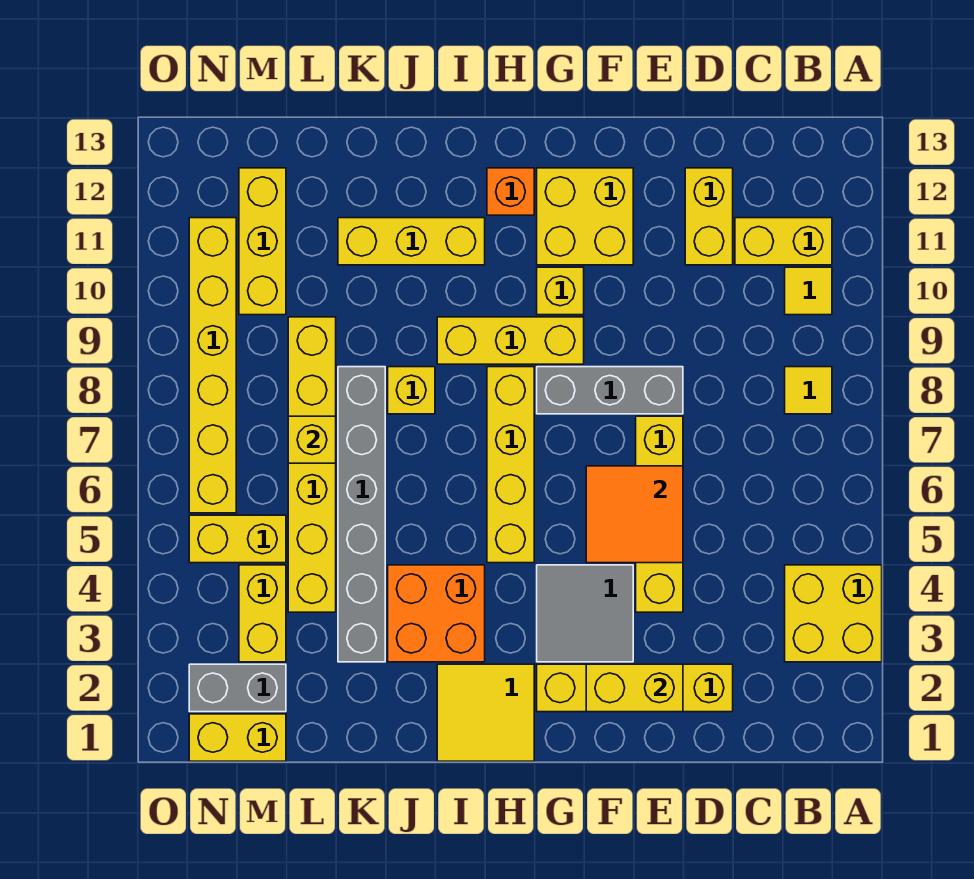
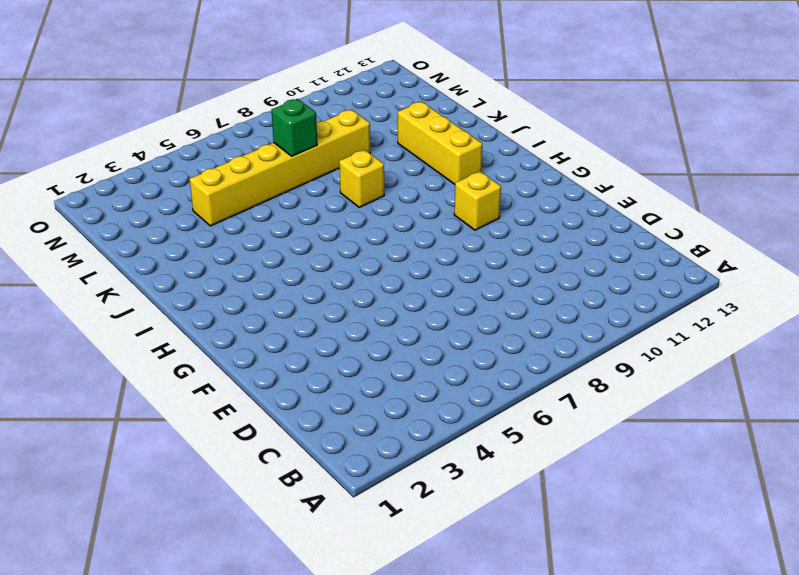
green 1x1 brick [272,99,317,156] -> yellow 1x1 brick [288,416,336,463]
none -> yellow 2x2 brick [785,565,882,662]
none -> yellow 1x1 tile [785,367,832,414]
none -> yellow 1x1 tile [785,267,832,315]

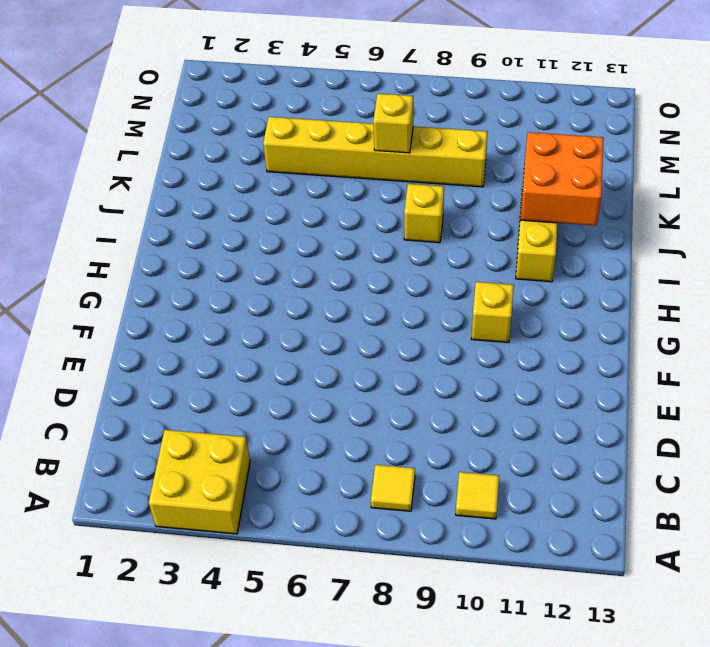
orange 2x2 brick [520,132,604,226] -> orange 2x2 brick moved to [388,565,485,662]
none -> yellow 1x2 brick [735,218,832,265]
none -> yellow 1x4 brick [537,664,733,712]
none -> yellow 1x2 brick [685,168,733,265]

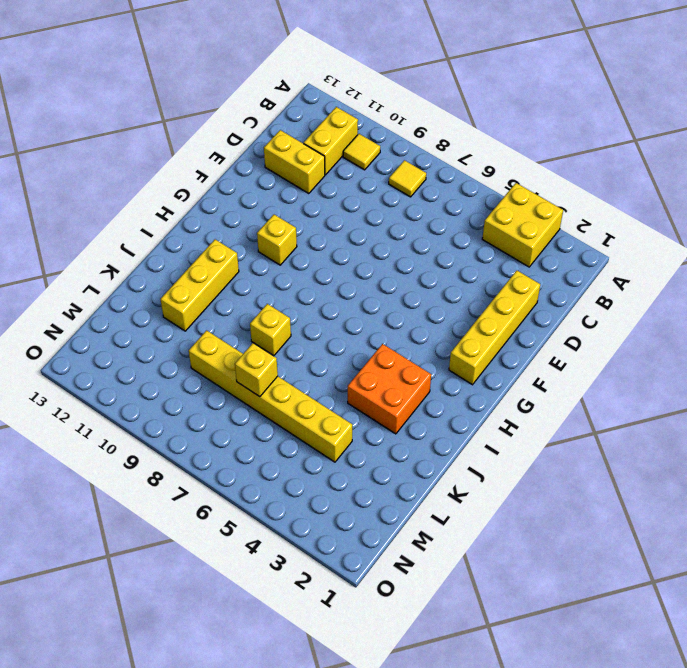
none -> yellow 1x4 brick [636,416,683,612]
none -> grey 1x3 brick [537,367,683,414]
none -> grey 2x2 tile [537,565,633,662]

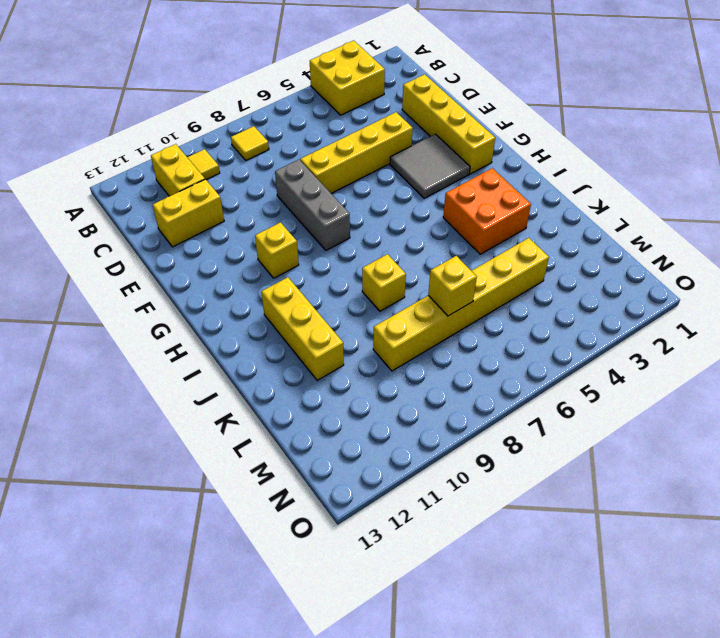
none -> yellow 2x2 brick [537,168,633,265]
none -> yellow 1x3 brick [437,317,584,364]
none -> yellow 2x2 tile [437,664,534,761]

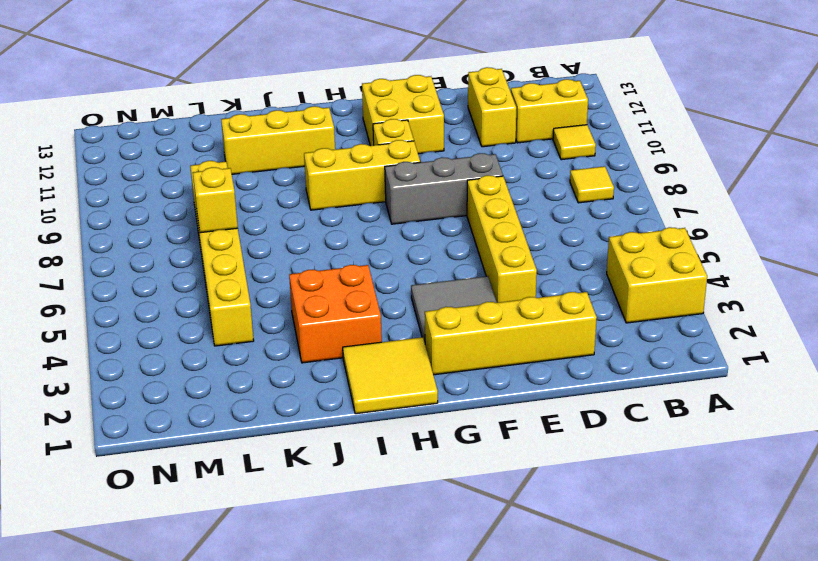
none -> yellow 1x4 brick [487,367,534,563]
none -> orange 1x1 brick [487,168,534,215]
none -> yellow 1x1 brick [388,367,435,414]

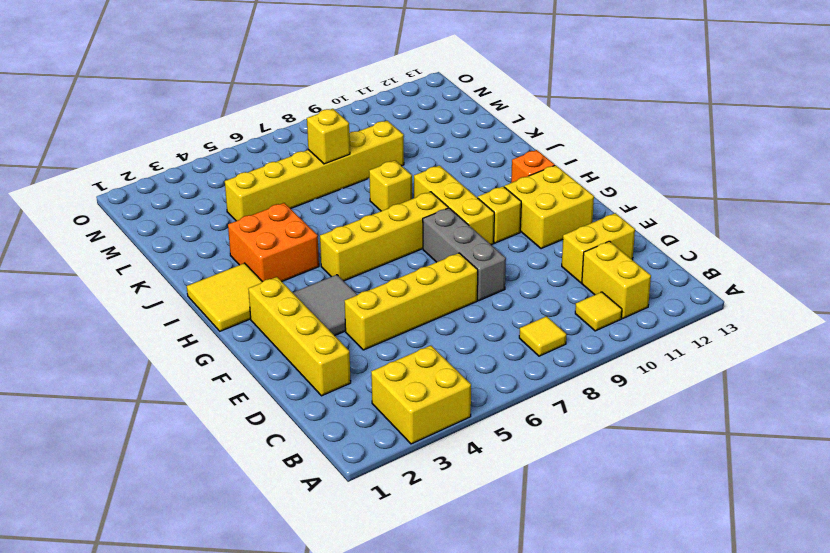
none -> yellow 1x3 brick [338,218,485,265]
none -> grey 1x6 brick [338,367,385,662]
none -> yellow 1x2 brick [189,714,286,761]

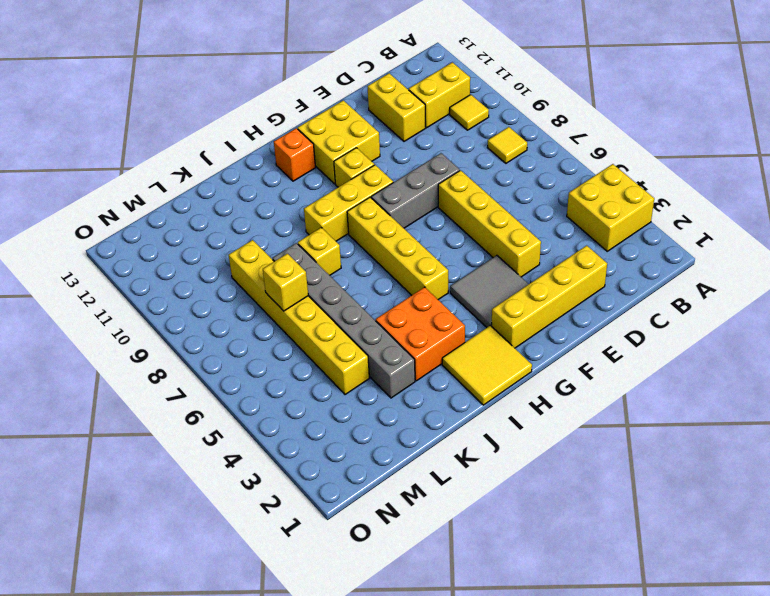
none -> yellow 1x3 brick [338,218,485,265]
none -> yellow 1x2 brick [189,714,286,761]
none -> grey 1x2 brick [189,664,286,712]

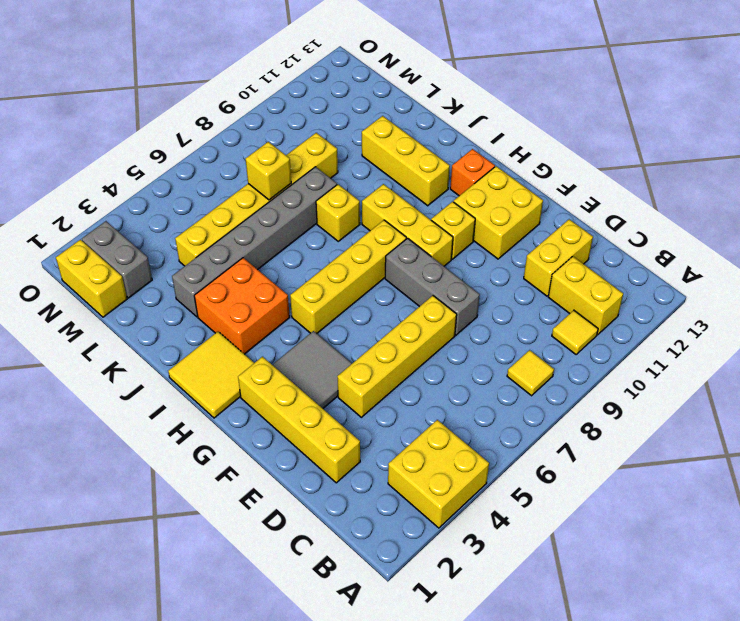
none -> yellow 1x2 brick [239,565,286,662]
none -> yellow 1x2 brick [189,515,286,563]
none -> yellow 1x3 brick [239,168,286,315]

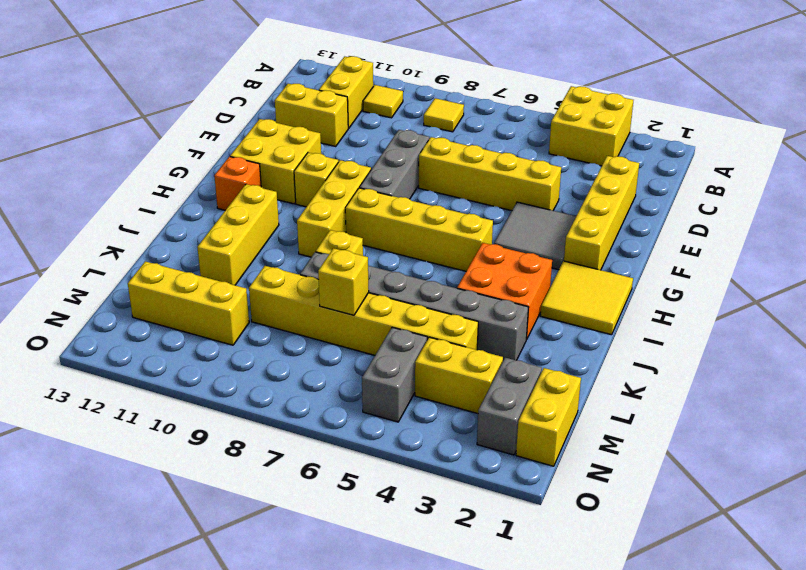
grey 1x2 brick [362,327,427,422] -> yellow 1x2 brick [189,515,286,563]
none -> yellow 1x6 brick [189,218,236,513]
none -> yellow 1x2 brick [586,664,683,712]
none -> orange 2x2 tile [586,466,683,563]

